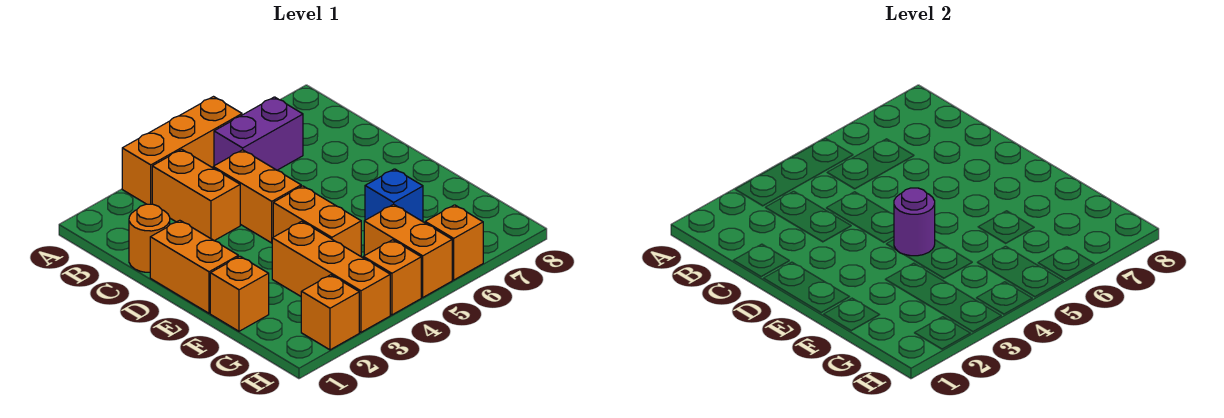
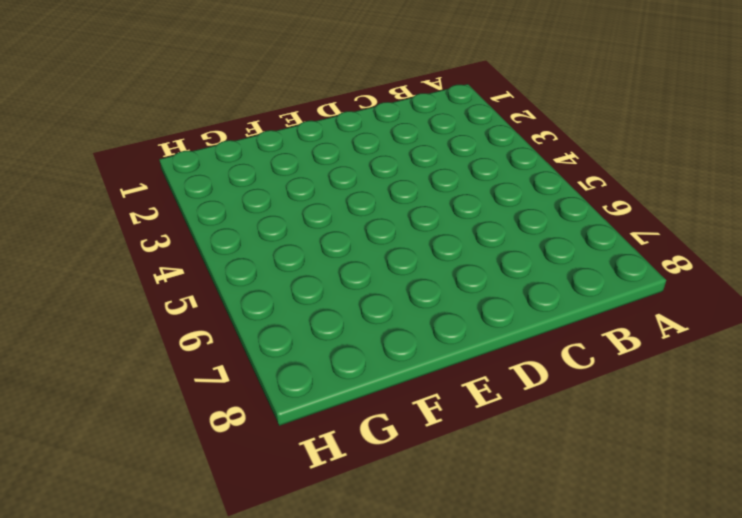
none -> orange 1x3 brick [122,97,242,204]
none -> orange 1x2 brick [152,149,240,241]
none -> purple 1x2 brick [214,97,303,170]

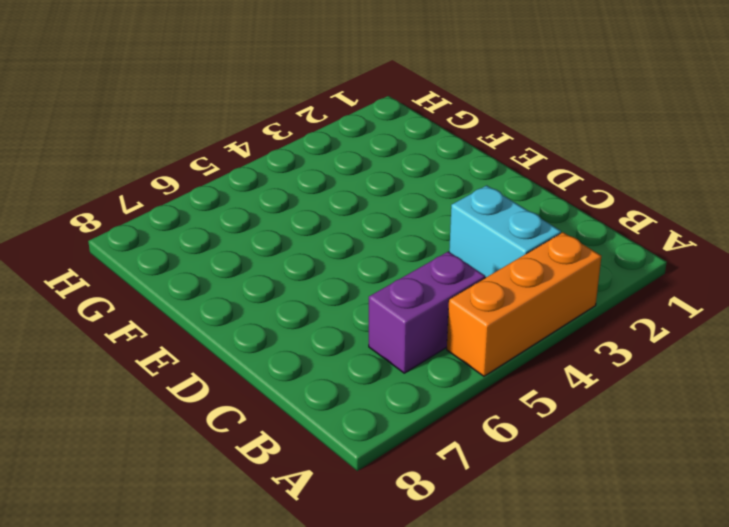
cyan 1x2 brick [449,185,561,278] -> orange 1x2 brick [152,149,240,241]
none -> orange 1x1 round brick [129,204,170,272]
none -> orange 1x2 brick [213,150,301,243]
none -> orange 1x2 brick [150,220,238,313]

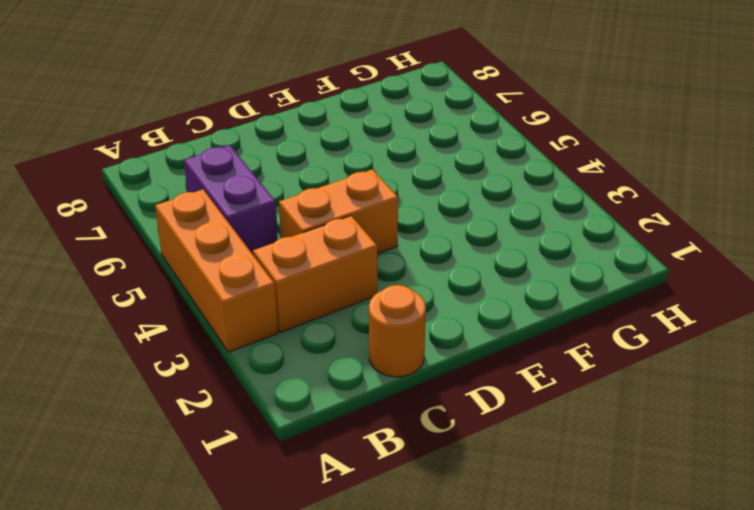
none -> orange 1x2 brick [150,220,238,313]
none -> orange 1x2 brick [273,186,361,256]
none -> orange 1x1 brick [210,256,269,331]

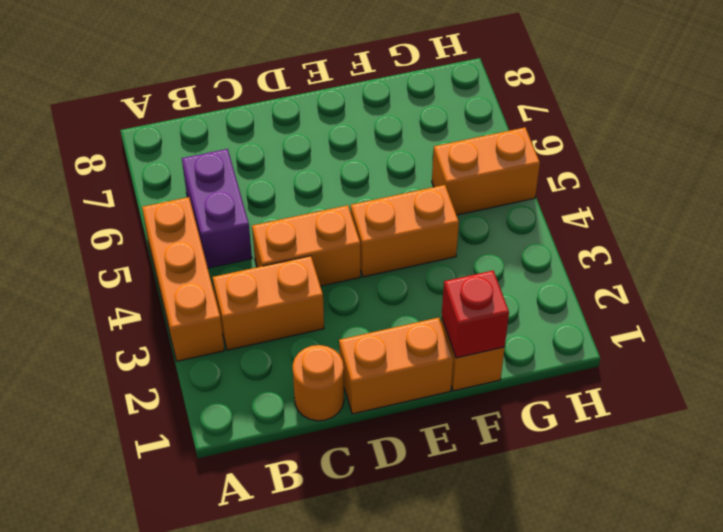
red 1x1 brick [442,271,509,358] -> none
none -> orange 1x3 brick [272,221,390,332]
none -> blue 1x1 brick [365,169,423,222]
none -> orange 1x1 brick [301,275,359,350]

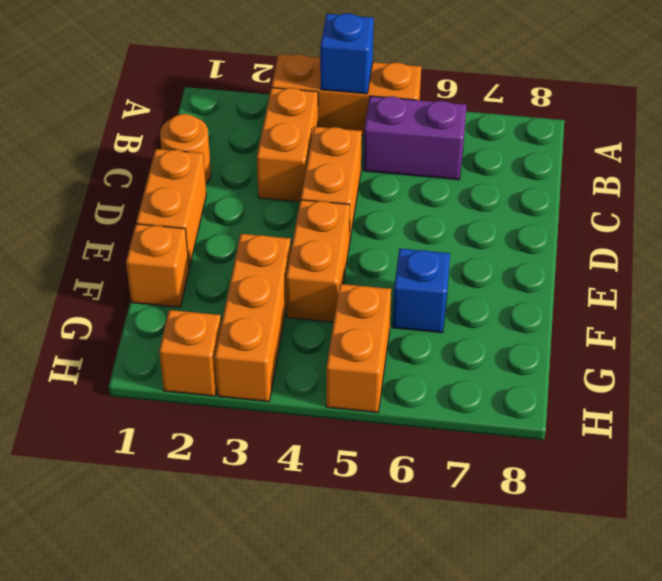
blue 1x1 brick [320,13,374,94] -> none
none -> orange 1x1 brick [363,240,421,315]
none -> orange 1x1 brick [425,205,483,280]
none -> purple 1x1 round brick [894,188,935,256]

